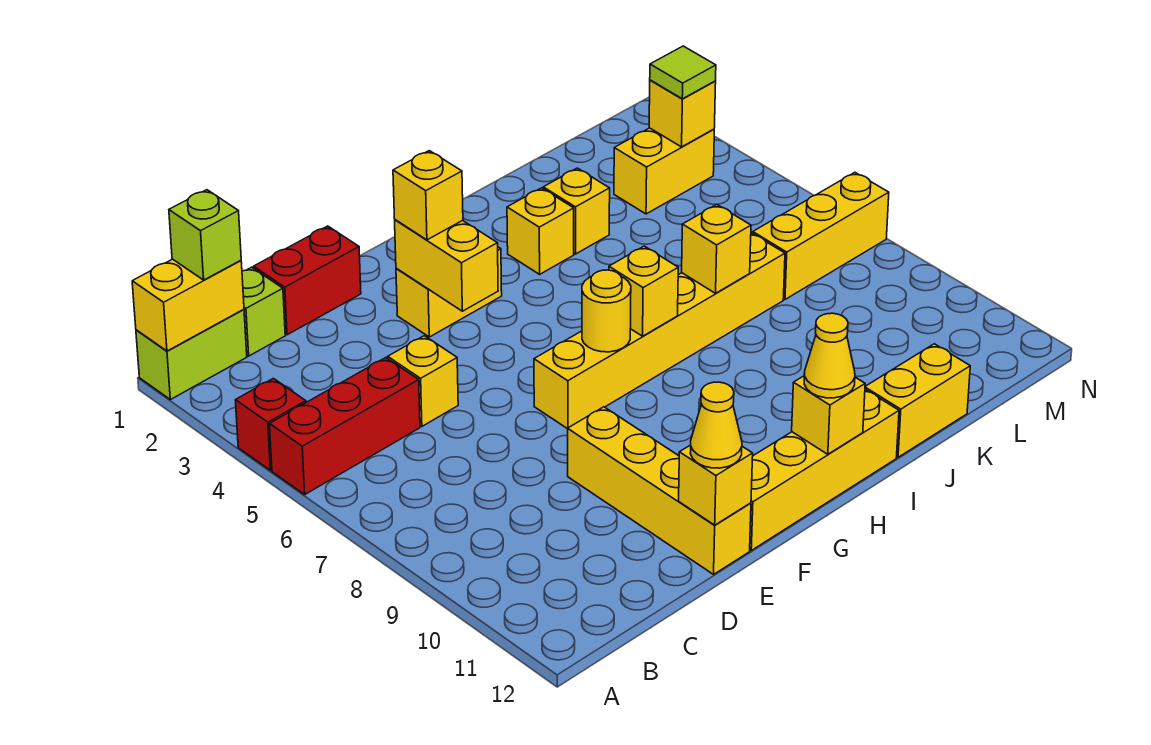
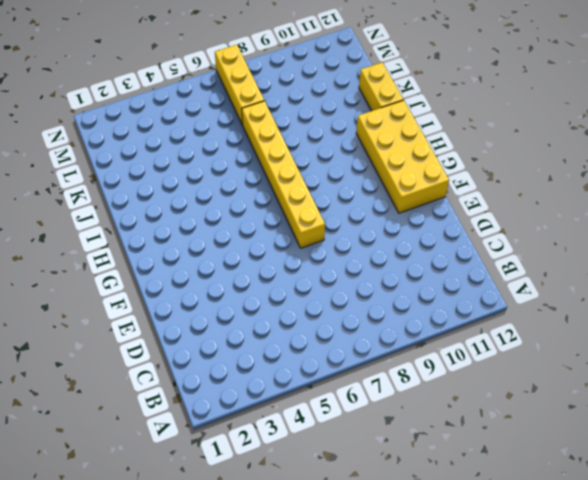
yellow 2x4 brick [356,100,449,213] -> yellow 1x4 brick [750,389,899,550]
none -> lime 1x2 brick [136,309,247,400]
none -> red 1x1 brick [235,378,306,470]
none -> red 1x3 brick [270,358,420,495]

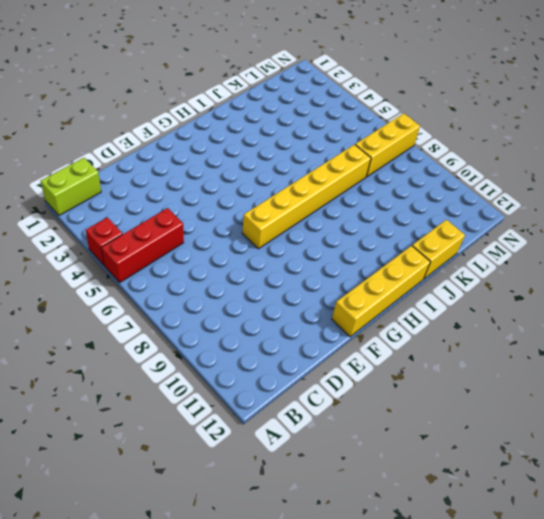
none -> lime 1x1 brick [242,267,285,356]
none -> red 1x2 brick [254,226,361,335]
none -> yellow 1x1 brick [388,336,458,426]

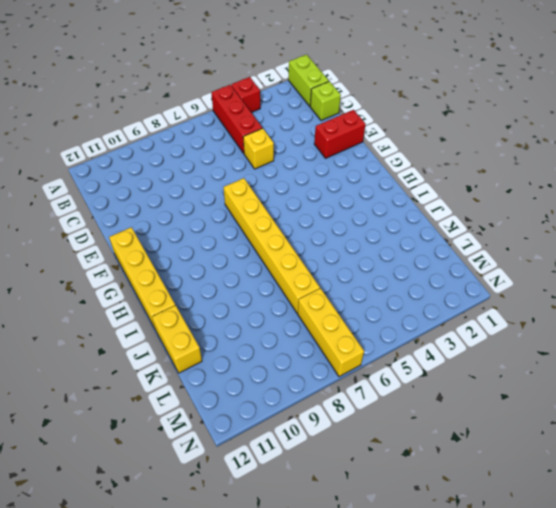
red 1x2 brick [314,110,365,158] -> red 1x2 brick turned to [254,226,361,335]
none -> yellow 1x4 brick [568,407,751,574]
none -> yellow 1x2 brick [396,247,502,337]
none -> yellow 1x1 brick [507,188,574,274]

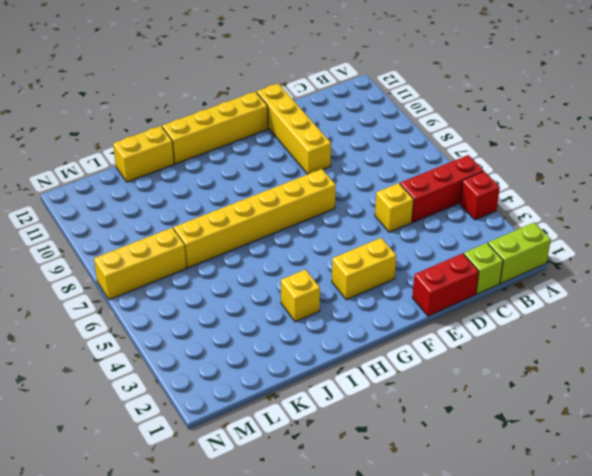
none -> yellow 1x1 brick [543,168,610,254]
none -> yellow 1x2 brick [614,128,714,214]
none -> yellow 1x2 brick [132,259,244,351]

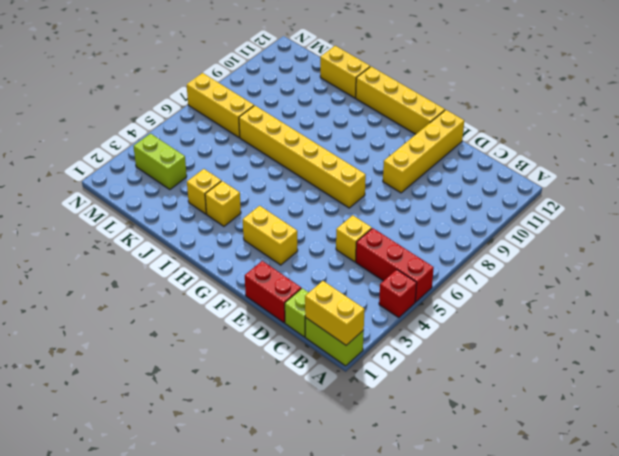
lime 1x2 brick [134,133,187,190] -> yellow 1x2 brick [614,128,714,214]
none -> yellow 1x1 brick [679,445,753,525]
none -> yellow 1x2 brick [395,220,498,311]
none -> yellow 1x1 round brick [582,270,631,352]

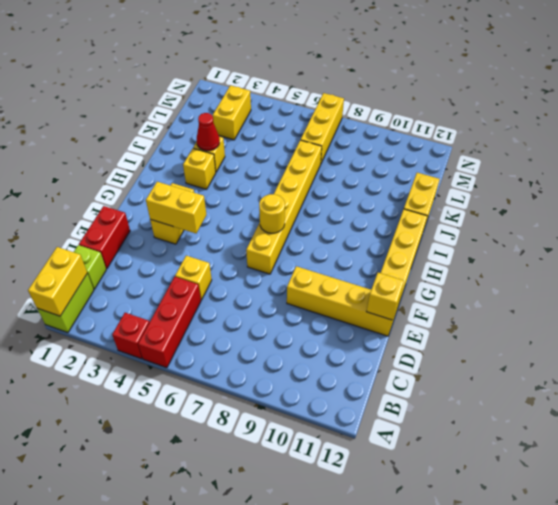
red 1x1 cone [197,113,220,151] -> none
none -> yellow 1x1 brick [609,246,678,336]
none -> yellow 1x1 brick [792,376,865,454]
none -> yellow 1x1 brick [682,204,751,293]

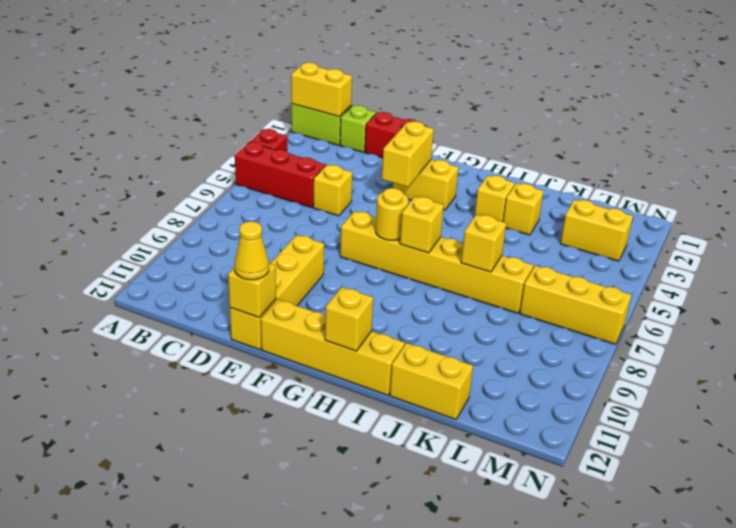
none -> yellow 1x1 brick [649,80,716,147]
none -> lime 1x1 brick [169,190,241,280]
none -> yellow 1x1 brick [393,151,463,240]

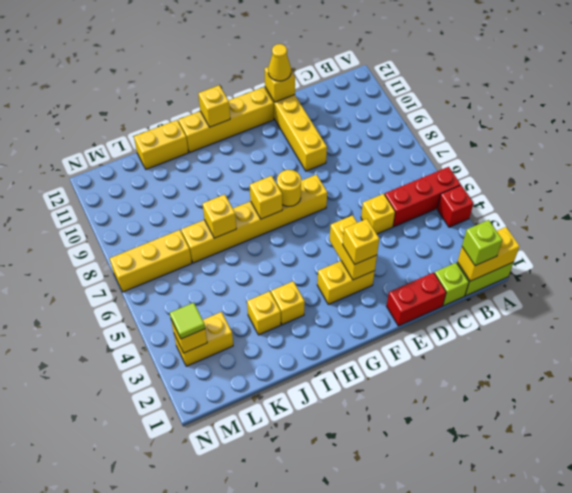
none -> yellow 1x1 cone [804,313,855,398]

